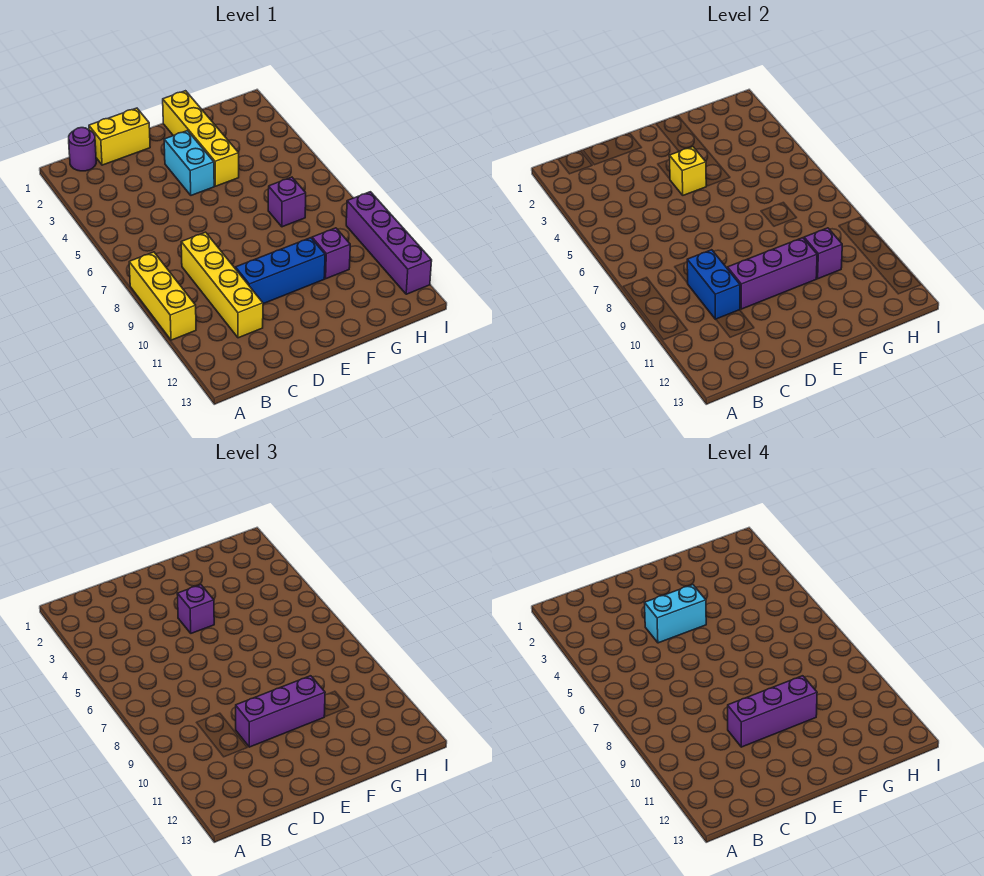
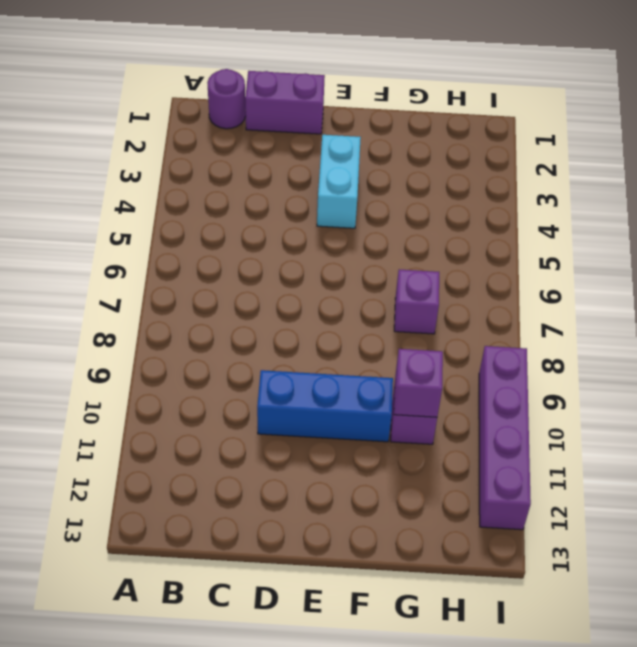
purple 1x2 brick [245,71,325,134] -> yellow 1x2 brick [89,108,150,165]
none -> yellow 1x3 brick [129,252,196,340]
none -> yellow 1x4 brick [181,232,263,338]
none -> yellow 1x4 brick [163,91,239,186]

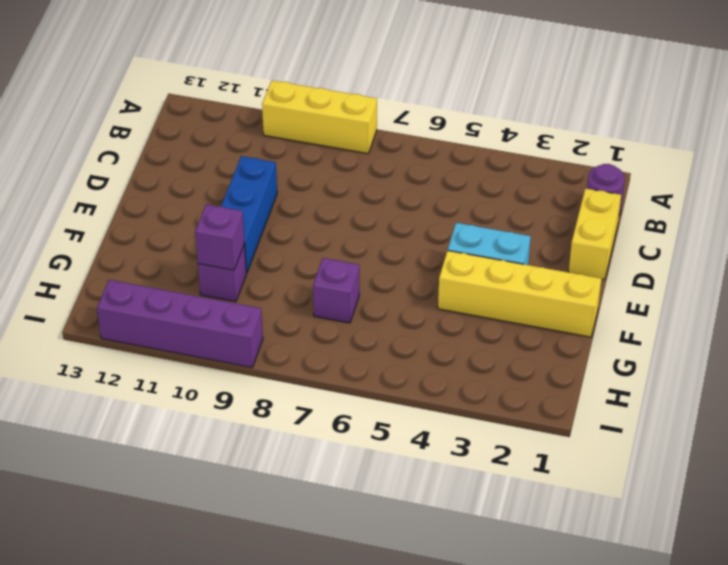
none -> yellow 1x4 brick [181,232,263,338]
none -> blue 1x2 brick [687,250,740,319]
none -> purple 1x3 brick [728,238,817,309]

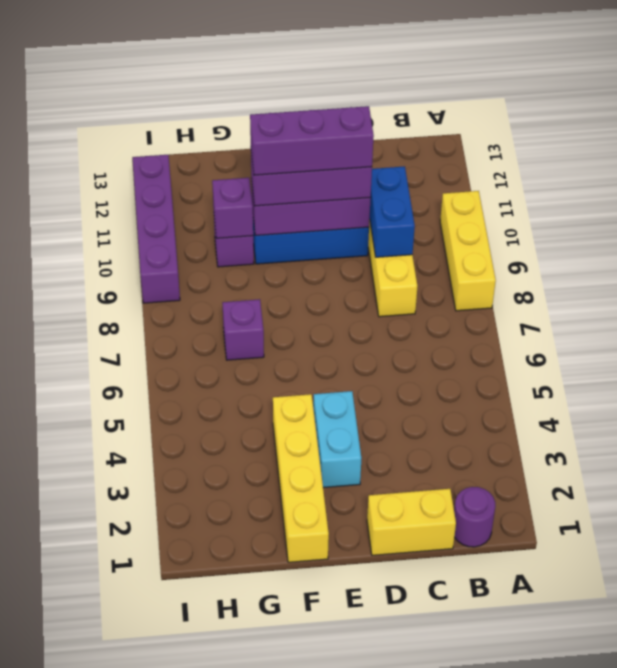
none -> yellow 1x1 brick [669,147,706,195]
none -> purple 1x1 brick [177,585,214,633]
none -> cyan 1x2 brick [645,585,706,643]

